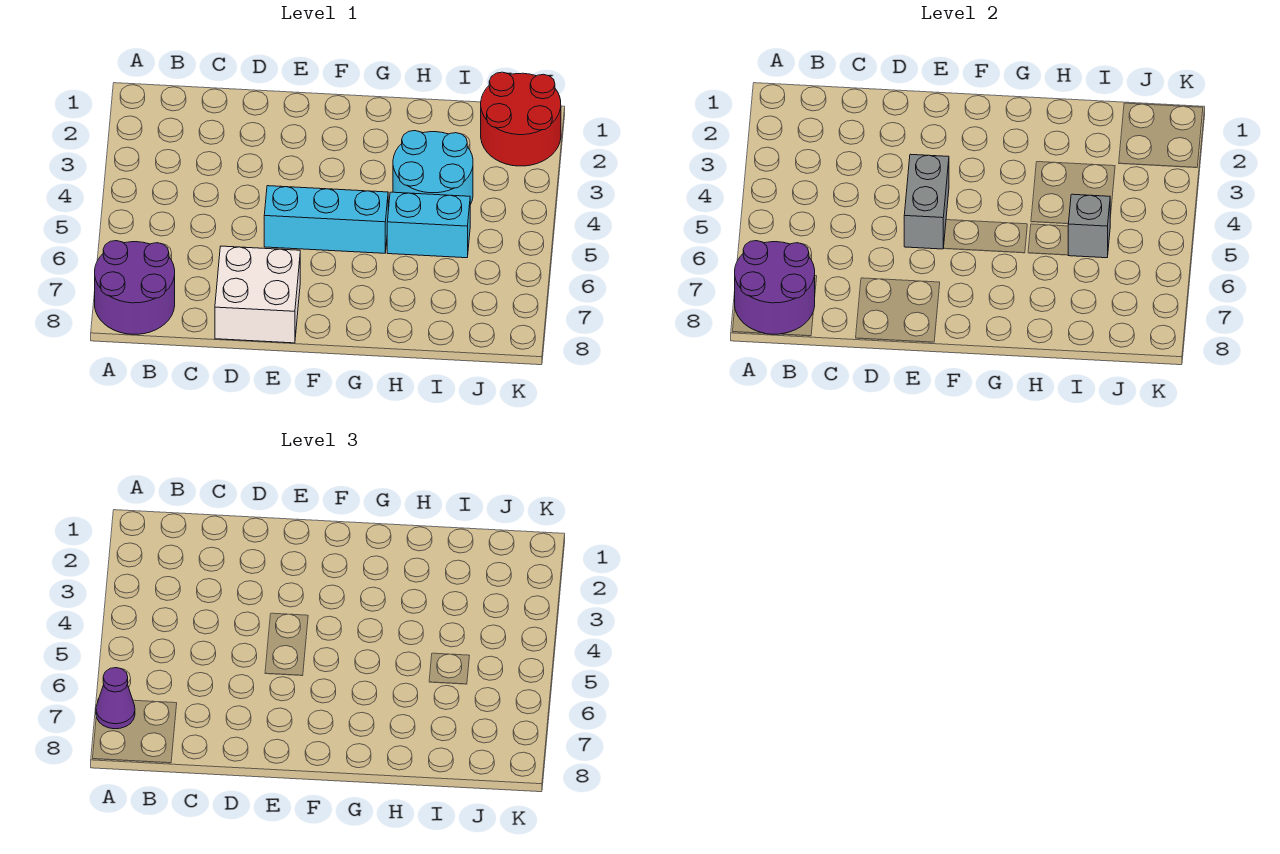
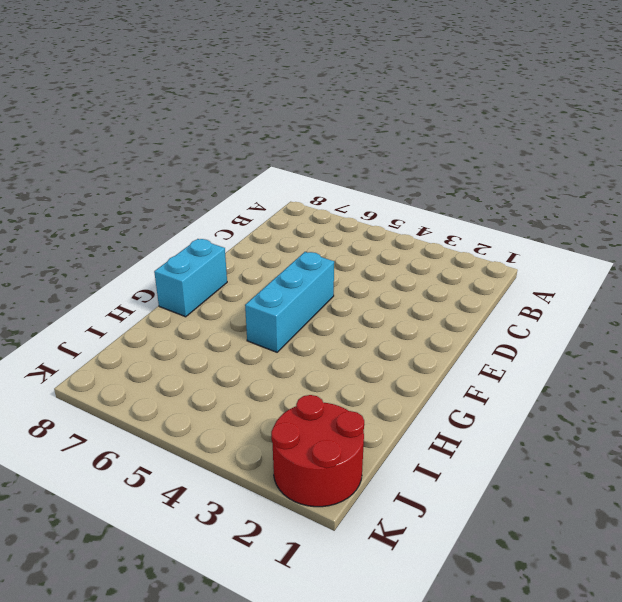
cyan 1x2 brick [154,239,227,317] -> cyan 1x2 brick moved to [387,192,470,258]
none -> purple 2x2 round brick [95,241,175,334]
none -> white 2x2 brick [215,246,300,343]

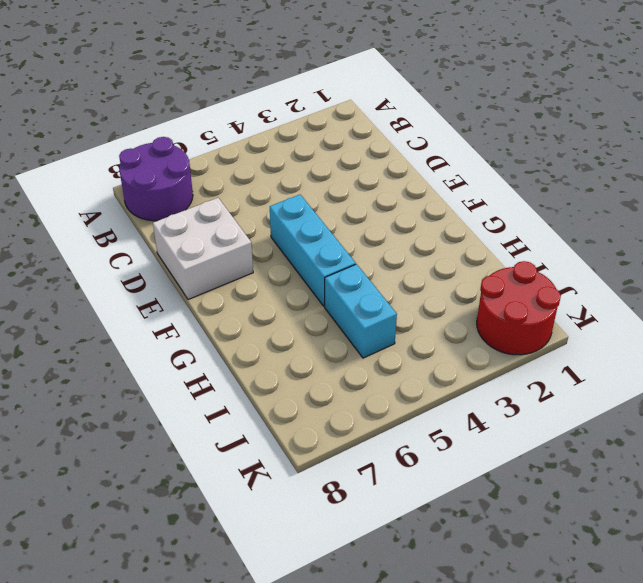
none -> cyan 2x2 round brick [393,131,473,205]
none -> purple 2x2 round brick [735,241,815,334]

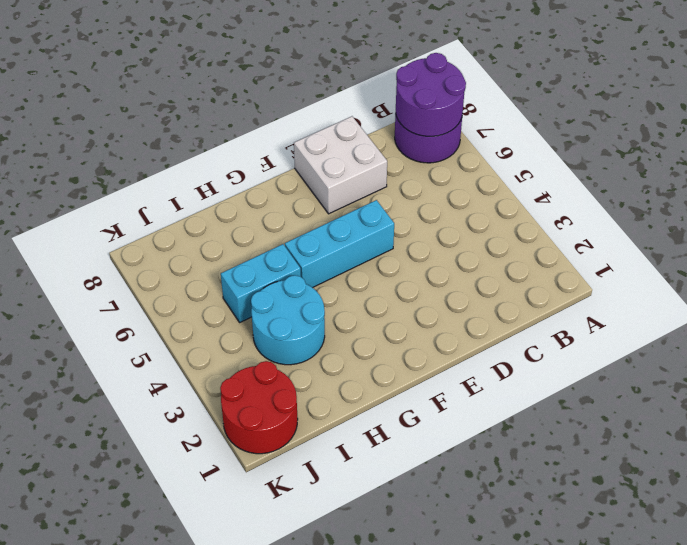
none -> grey 1x2 brick [904,154,949,249]
none -> grey 1x1 brick [1068,194,1110,258]

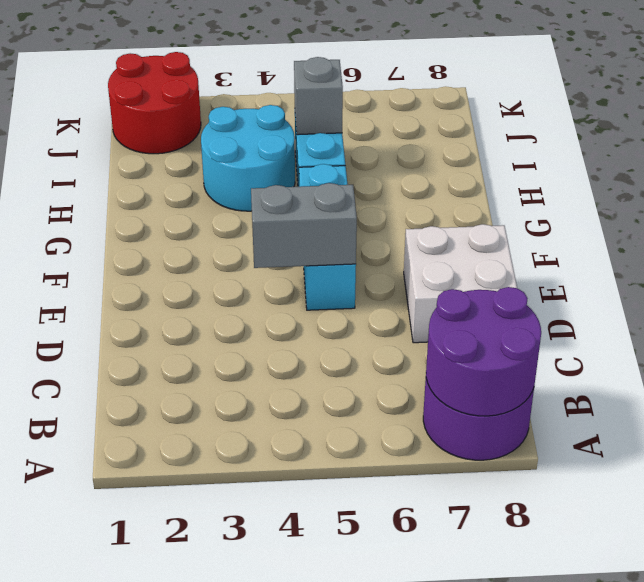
none -> purple 1x1 cone [96,668,135,729]

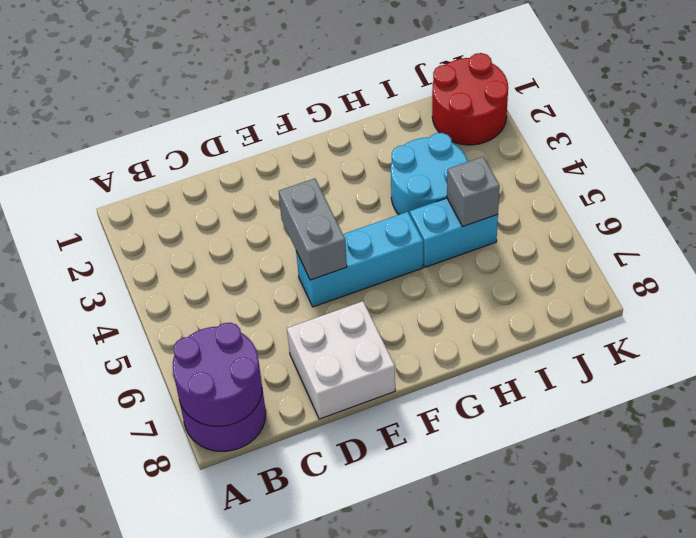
none -> purple 1x1 cone [96,668,135,729]

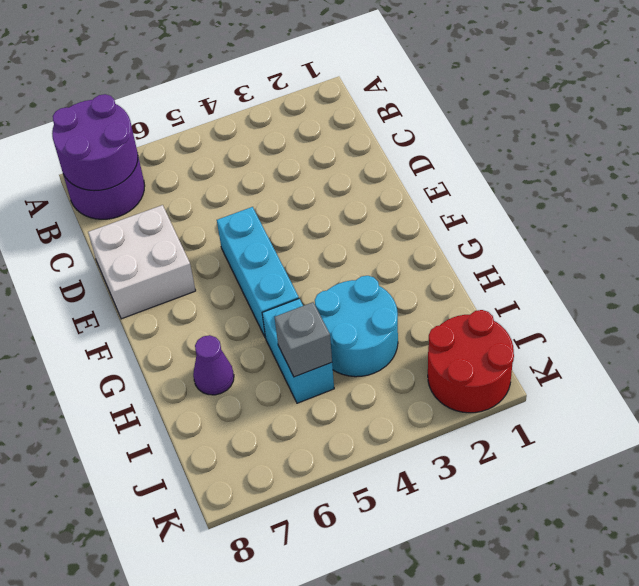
purple 1x1 cone [193,335,234,395] -> purple 1x1 cone moved to [96,668,135,729]
none -> grey 1x2 brick [904,154,949,249]

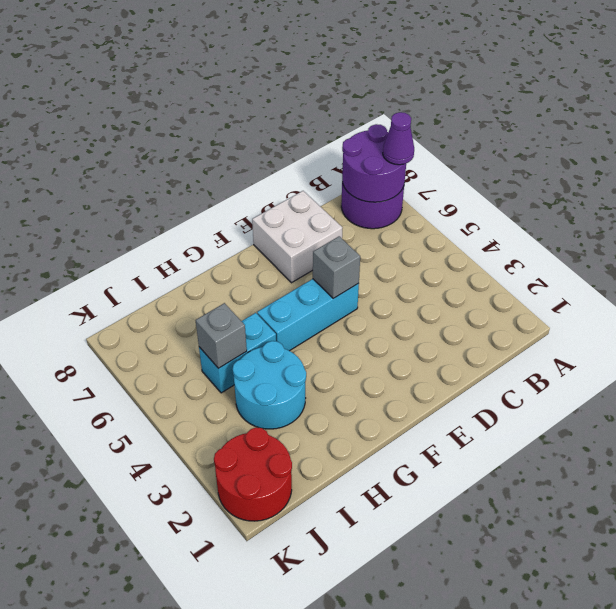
grey 1x1 brick [313,236,360,298] -> grey 1x2 brick [904,154,949,249]

